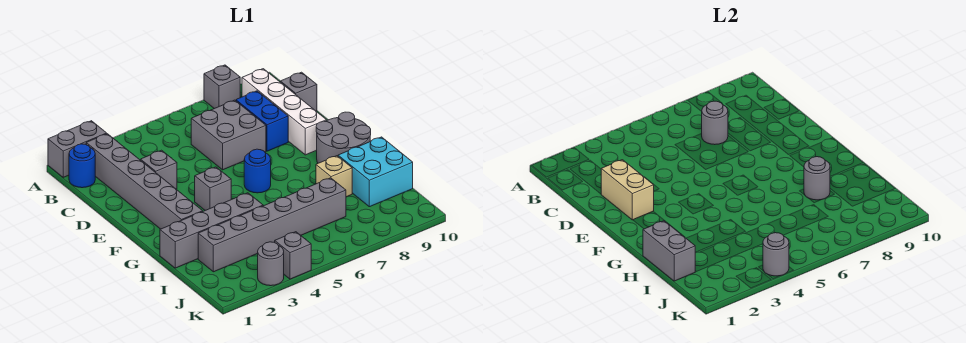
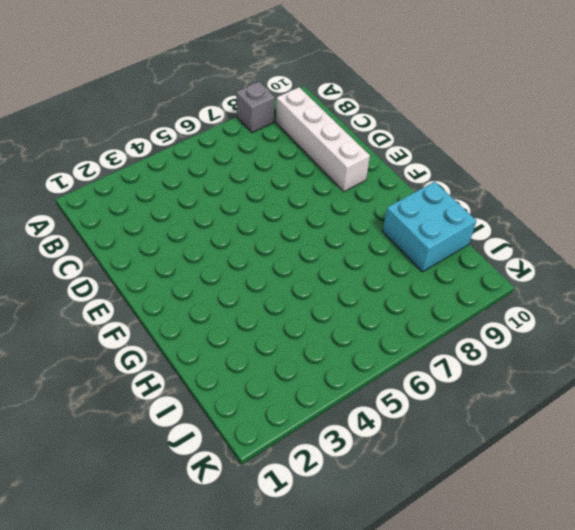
none -> grey 1x2 brick [48,121,107,177]
none -> blue 1x1 round brick [69,144,95,188]
none -> grey 1x6 brick [86,134,203,229]

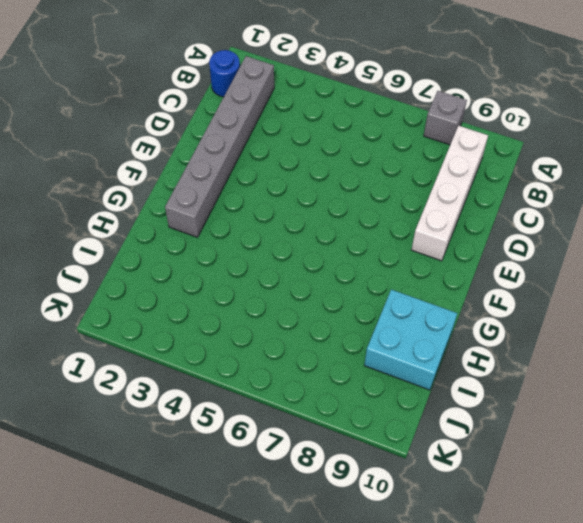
none -> grey 1x2 brick [48,121,107,177]
none -> grey 2x2 brick [191,100,266,170]
none -> blue 1x2 brick [236,91,288,151]

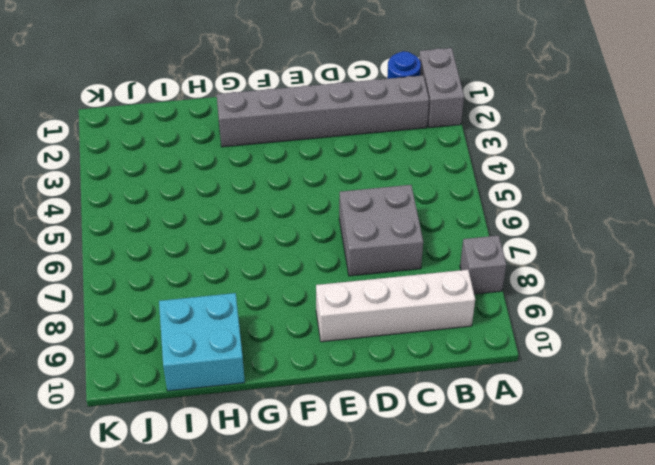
none -> blue 1x2 brick [236,91,288,151]
none -> grey 1x1 brick [280,72,317,111]
none -> grey 1x1 brick [141,150,177,189]

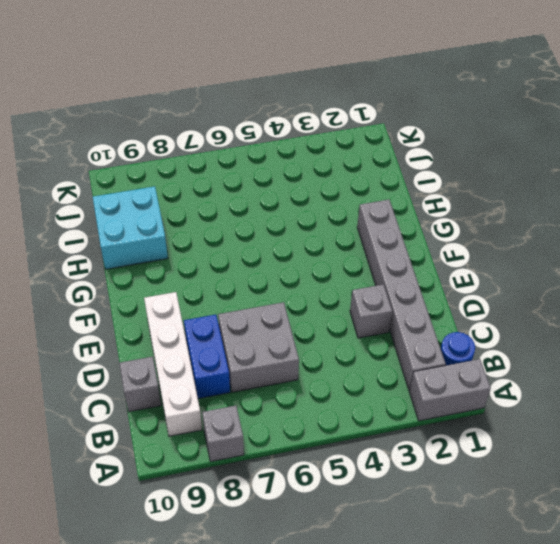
none -> grey 1x1 brick [195,167,231,210]
none -> blue 1x1 round brick [244,149,271,193]
none -> grey 2x2 round brick [316,112,371,163]

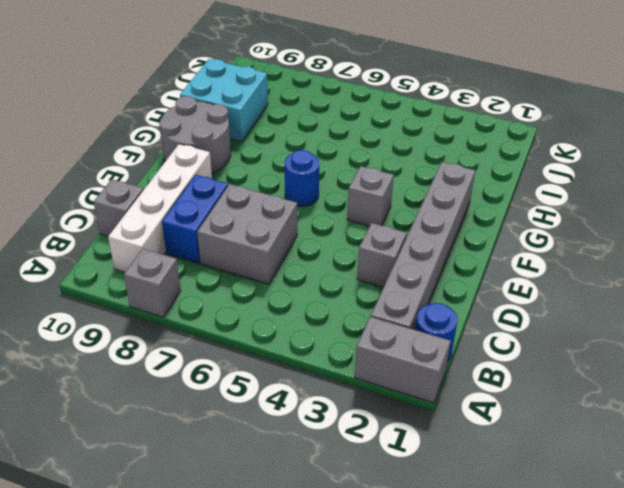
none -> grey 1x4 brick [160,193,263,268]
none -> tan 1x1 brick [316,156,352,197]
none -> grey 1x6 brick [198,178,346,272]

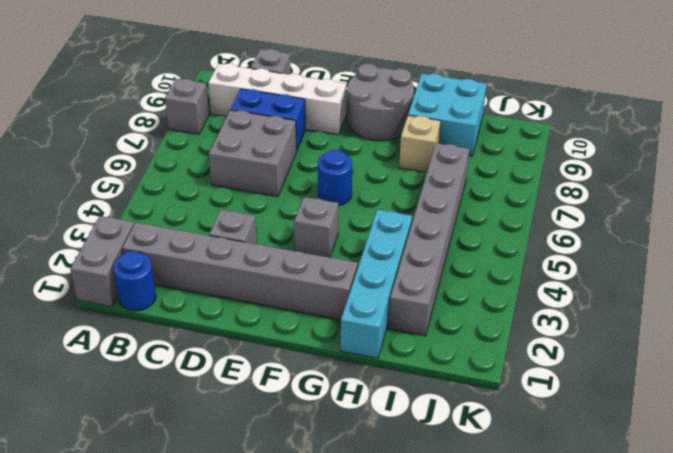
cyan 1x4 brick [341,210,412,358] -> grey 1x4 brick [160,193,263,268]
none -> grey 1x1 round brick [258,242,284,286]
none -> grey 1x1 brick [275,232,311,279]
none -> grey 1x1 round brick [701,101,728,145]

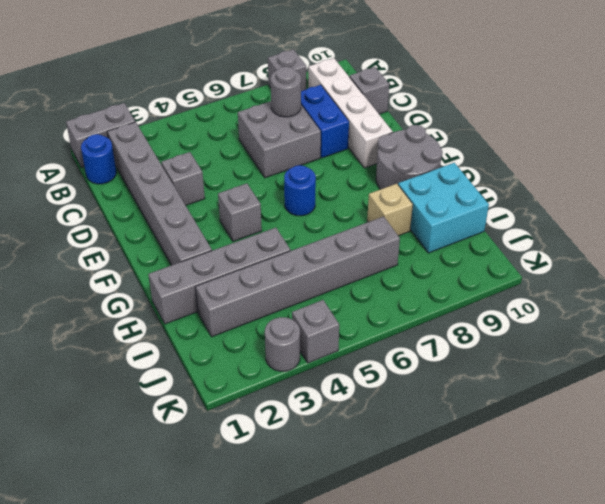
none -> tan 1x2 brick [601,160,654,220]
none -> grey 1x2 brick [643,221,695,281]
none -> grey 1x1 round brick [804,157,830,200]

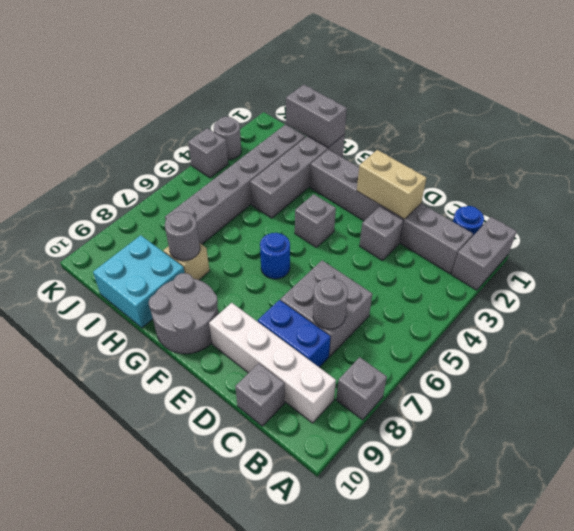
none -> grey 1x1 round brick [763,233,789,276]

